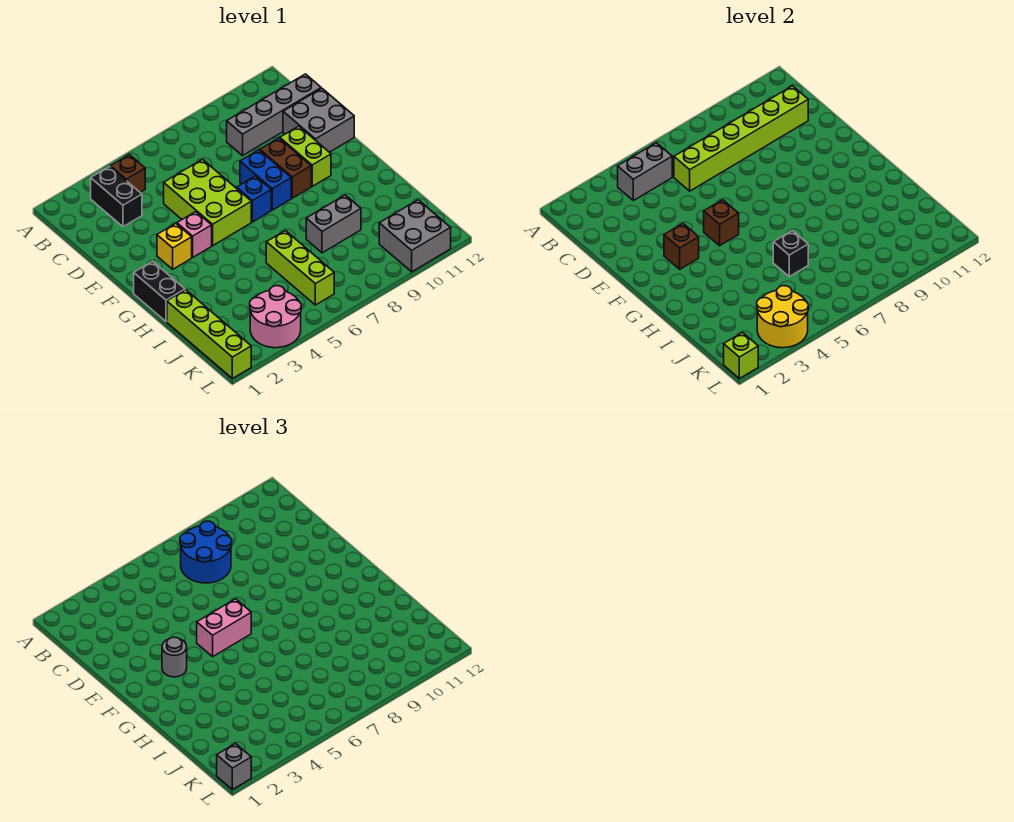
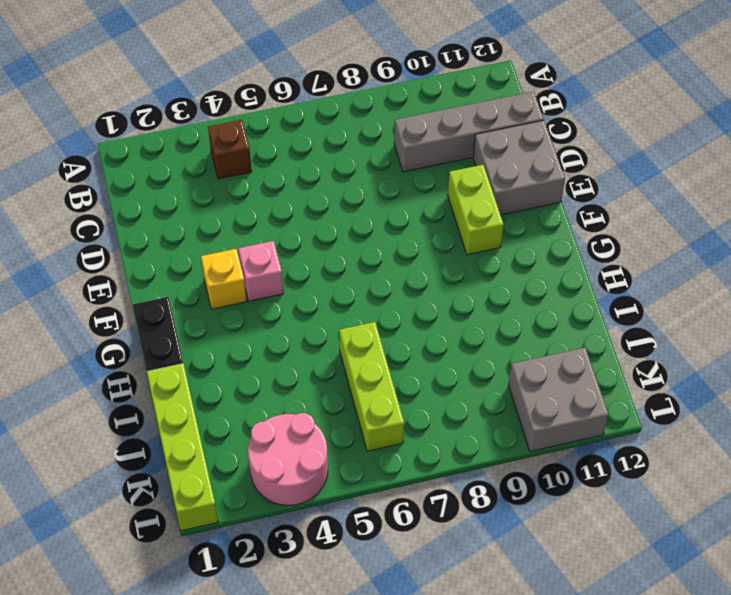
none -> black 1x2 brick [91,167,142,227]
none -> lime 2x3 brick [164,159,251,246]
none -> blue 1x2 brick [240,150,291,210]

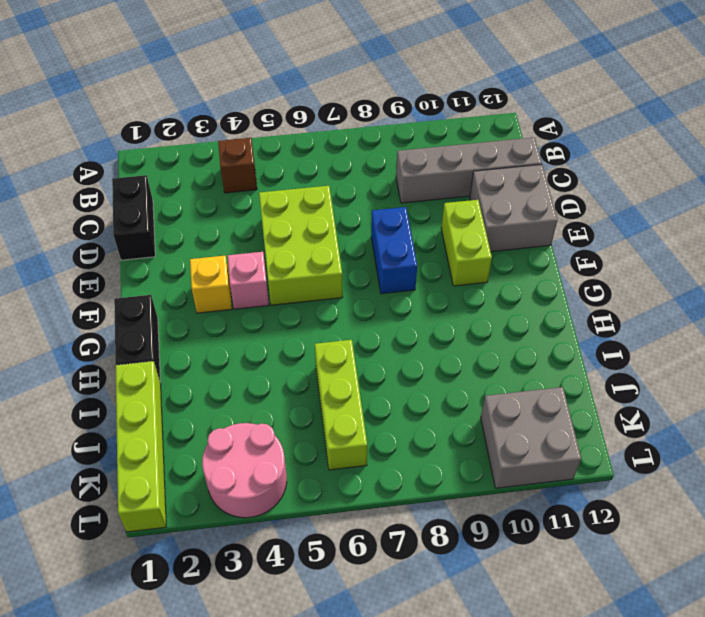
black 1x2 brick [112,175,155,260] -> black 1x2 brick moved to [91,167,142,227]
none -> brown 1x2 brick [260,138,311,198]
none -> blue 1x1 brick [237,176,271,222]
none -> grey 1x2 brick [306,195,361,253]

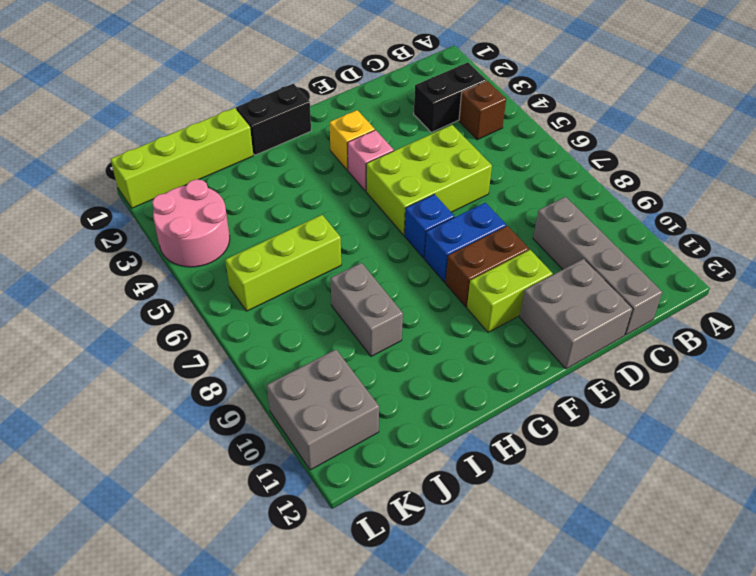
none -> grey 1x2 brick [618,143,672,201]
none -> lime 1x6 brick [674,86,808,191]
none -> brown 1x1 brick [664,224,699,269]

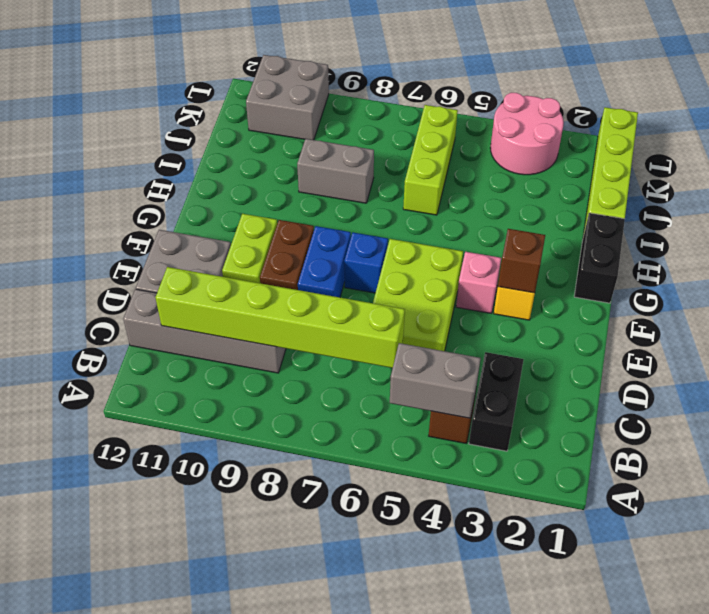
none -> brown 1x1 brick [704,200,739,246]
none -> black 1x1 brick [773,231,808,276]
none -> yellow 2x2 round brick [757,286,808,348]

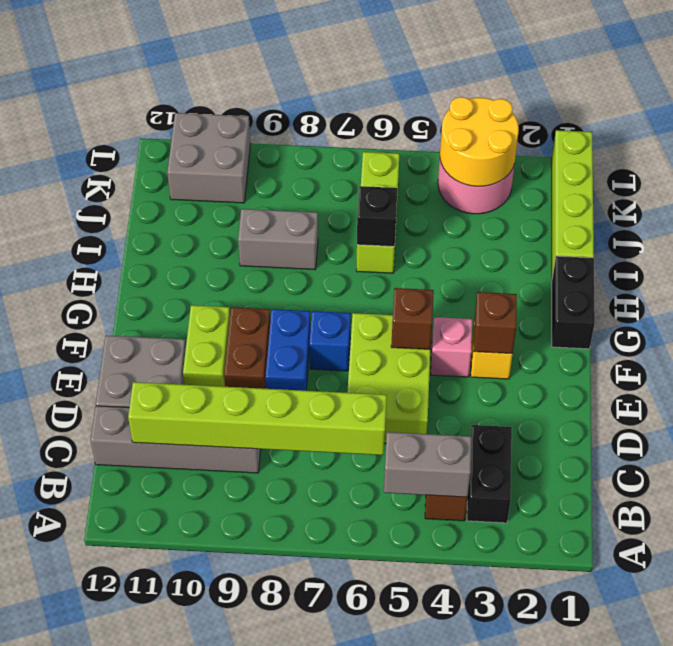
none -> lime 1x1 brick [724,333,758,378]
none -> blue 2x2 round brick [180,521,232,583]
none -> grey 1x1 round brick [162,637,187,677]

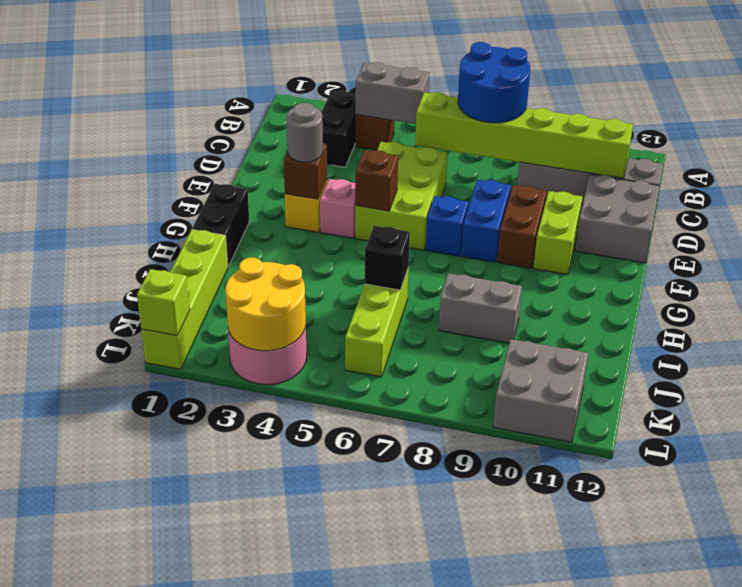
none -> pink 1x2 brick [197,599,251,657]
none -> grey 1x1 brick [217,744,251,789]

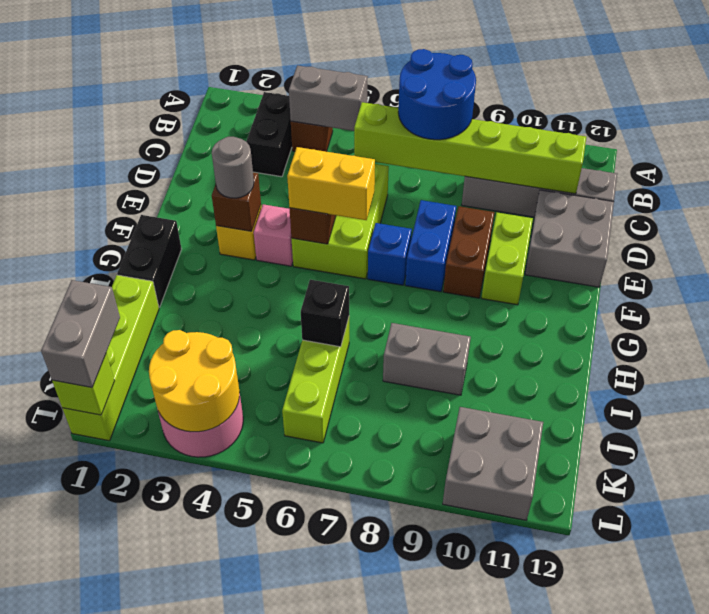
yellow 1x2 brick [287,147,375,220] -> pink 1x2 brick [197,599,251,657]
grey 1x2 brick [41,280,120,388] -> grey 1x1 brick [217,744,251,789]

